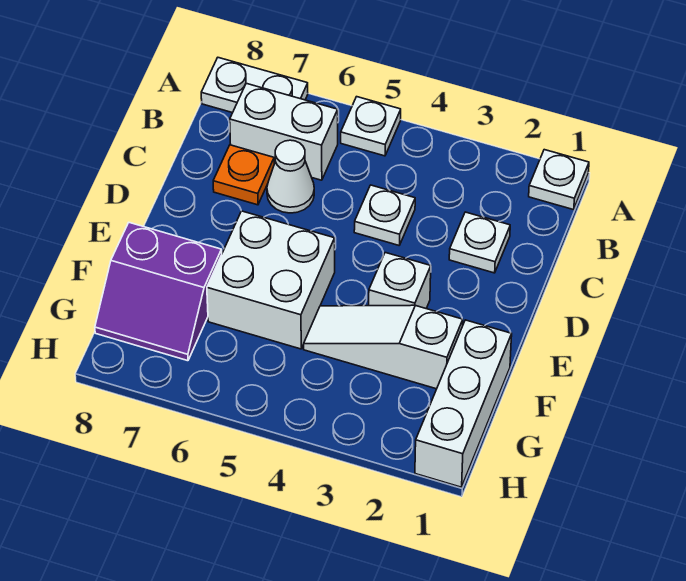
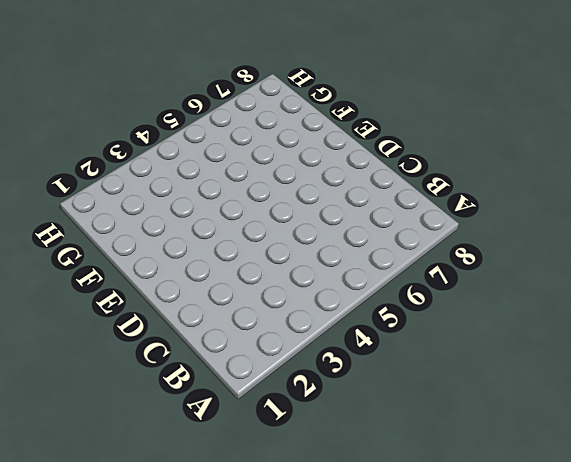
none -> white 1x1 plate [529,150,589,210]
none -> white 1x1 plate [341,97,401,156]
none -> white 1x2 plate [201,58,308,113]

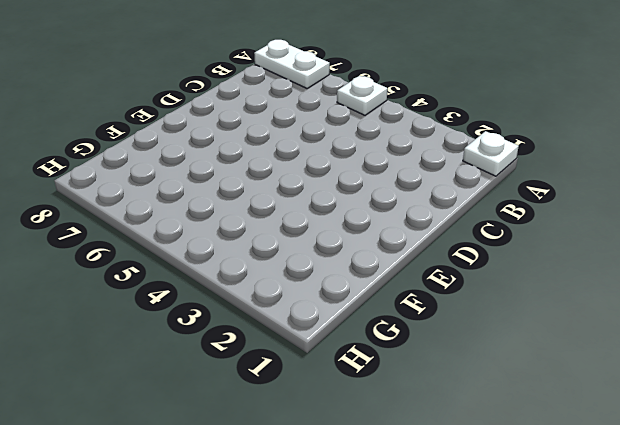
none -> white 1x2 brick [230,83,338,180]
none -> white 1x1 plate [449,212,510,273]
none -> white 1x1 plate [354,185,415,245]

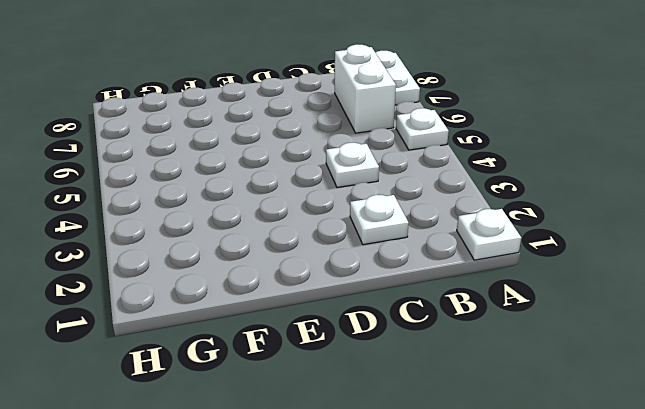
none -> white 1x1 cone [267,140,314,213]
none -> orange 1x1 plate [213,145,274,205]
none -> white 1x1 brick [369,253,431,308]

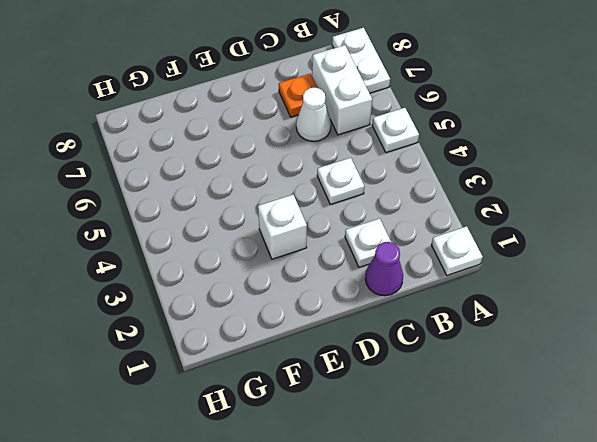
purple 1x1 cone [365,242,403,296] -> none
none -> white 2x2 brick [207,211,335,349]
none -> white 1x3 brick [415,320,512,487]
none -> white 1x3 slope [304,305,463,389]

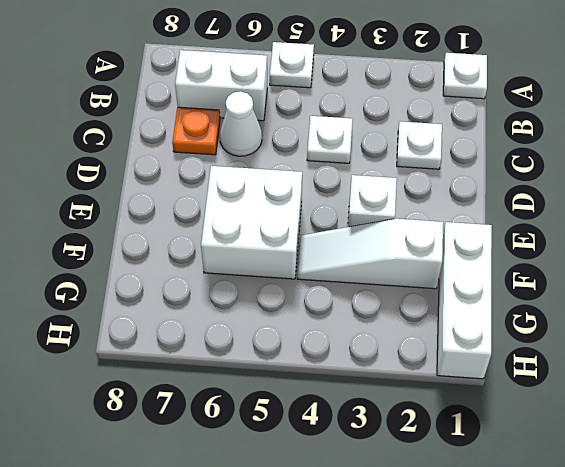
none -> white 1x2 plate [201,58,308,113]
none -> purple 2x2 slope [95,223,222,361]

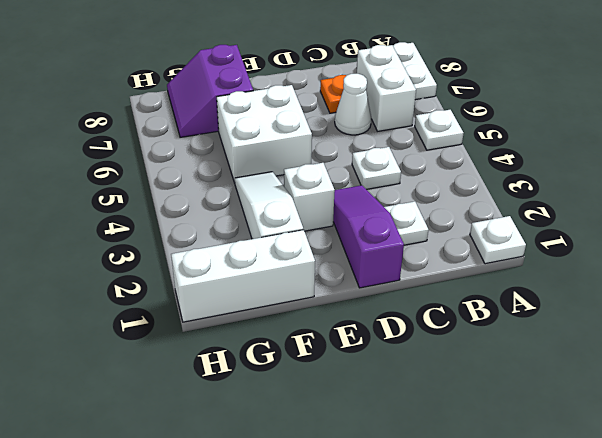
purple 1x3 slope [333,185,404,288] -> none

